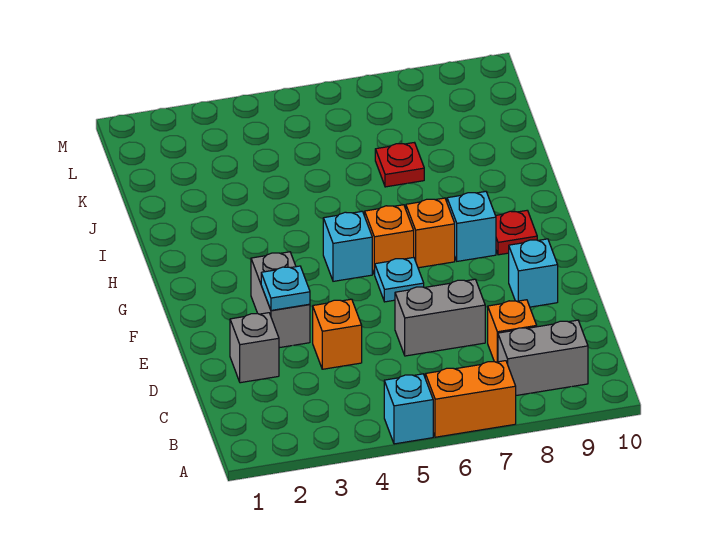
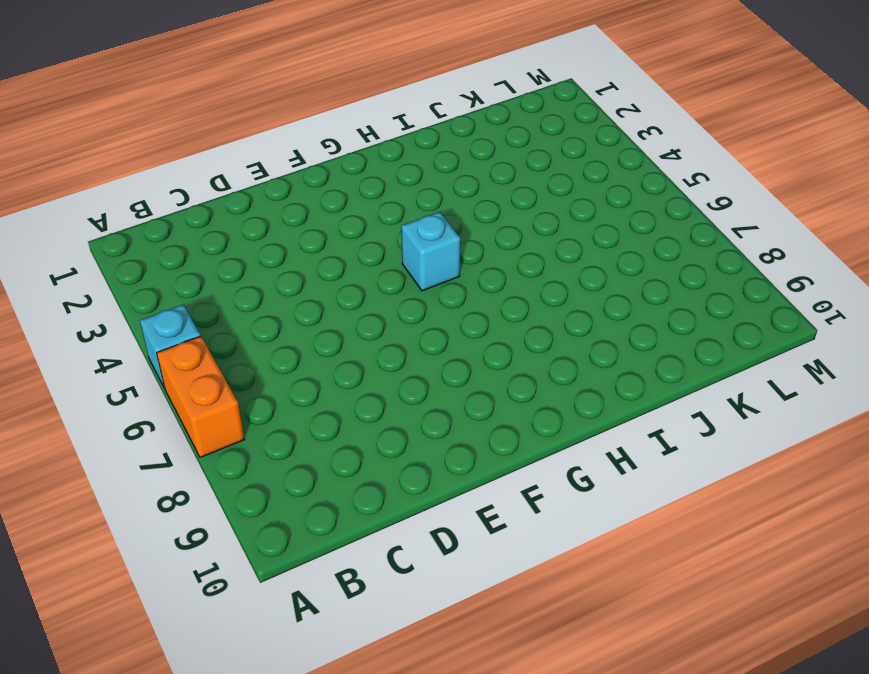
none -> grey 1x2 brick [498,320,588,395]
none -> orange 1x1 brick [488,300,537,362]
none -> grey 1x1 brick [230,313,279,383]

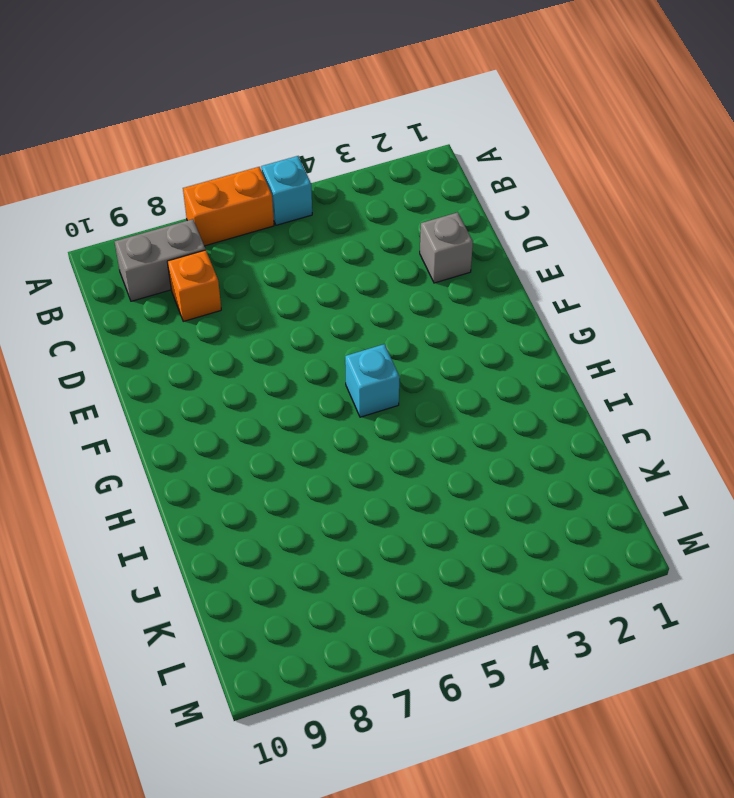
none -> orange 1x1 brick [313,299,362,369]
none -> grey 1x2 brick [395,279,485,356]
none -> grey 1x2 brick [251,252,310,348]

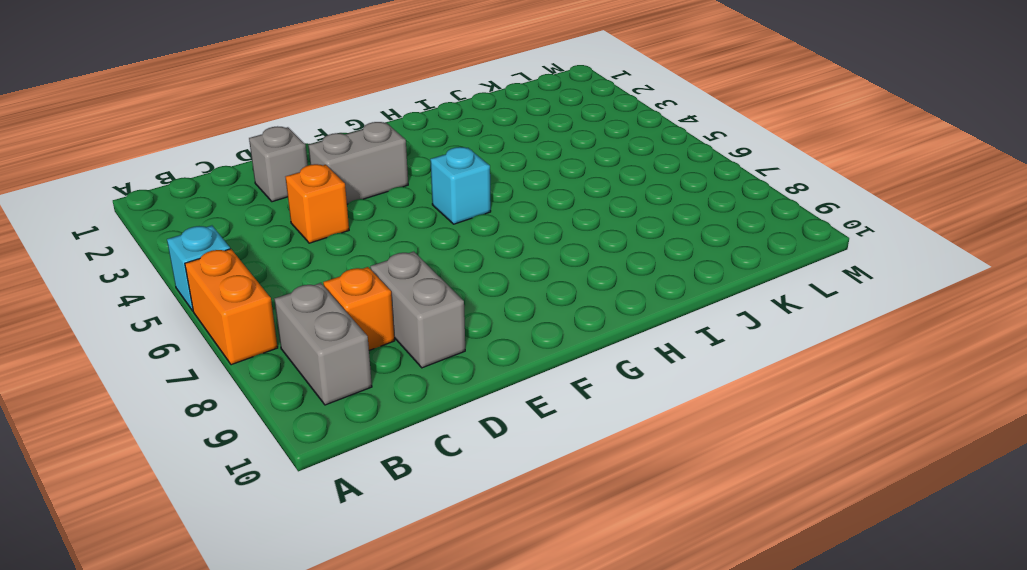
grey 1x2 brick [370,251,465,368] -> grey 1x2 brick moved to [395,279,485,356]
none -> cyan 1x1 brick [509,239,558,307]
none -> cyan 1x1 plate [374,257,424,302]
none -> orange 1x1 brick [365,205,414,274]

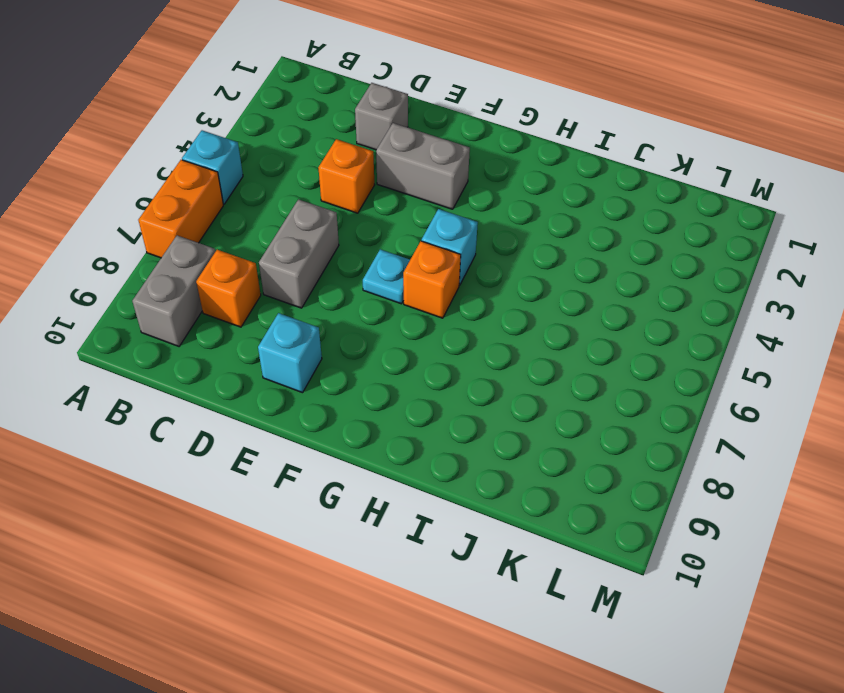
none -> orange 1x1 brick [406,198,455,268]
none -> cyan 1x1 brick [447,191,496,261]
none -> red 1x1 plate [496,210,537,255]

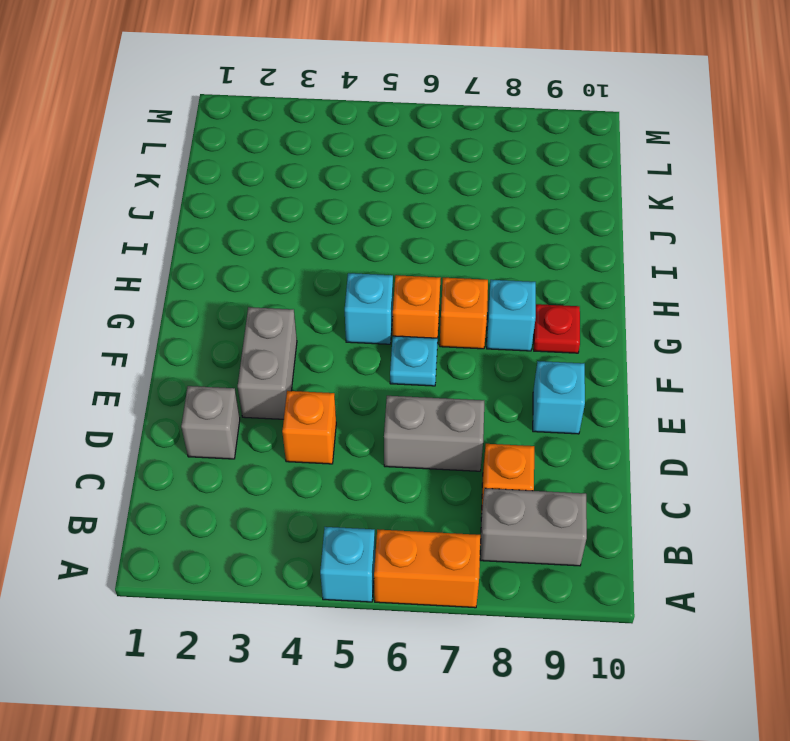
none -> red 1x1 plate [375,143,424,187]
none -> cyan 1x1 plate [261,266,310,310]

